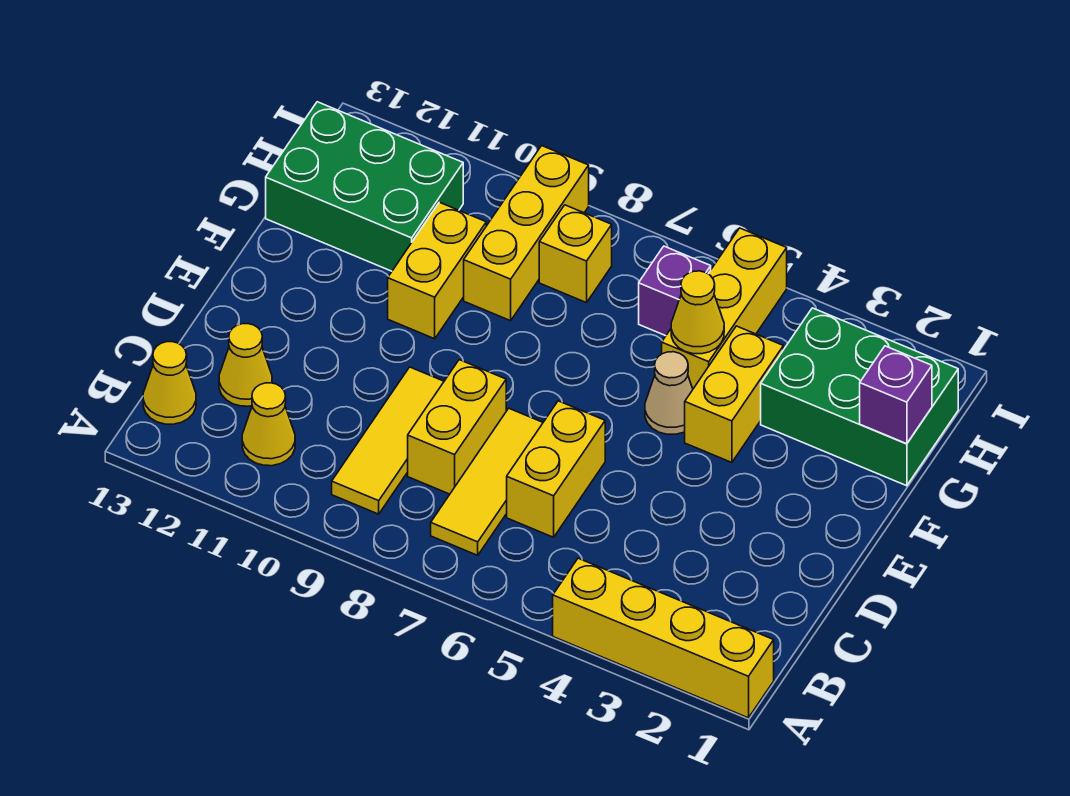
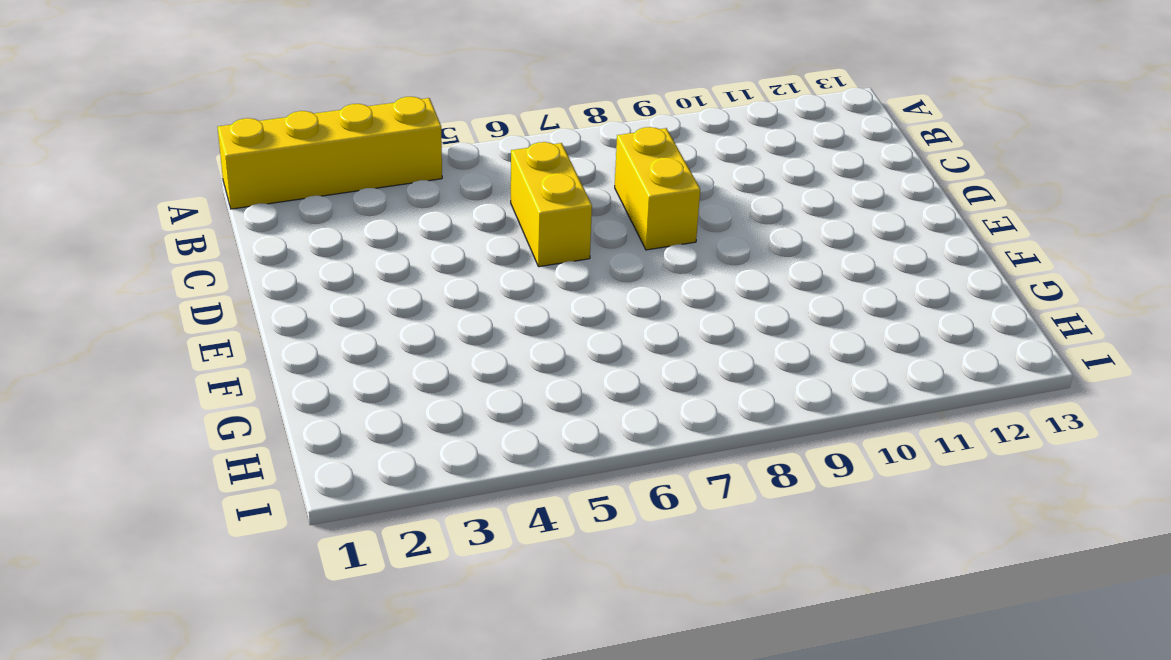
none -> yellow 1x3 tile [431,408,543,555]
none -> yellow 1x3 tile [332,367,444,514]
none -> yellow 1x1 cone [242,383,295,466]

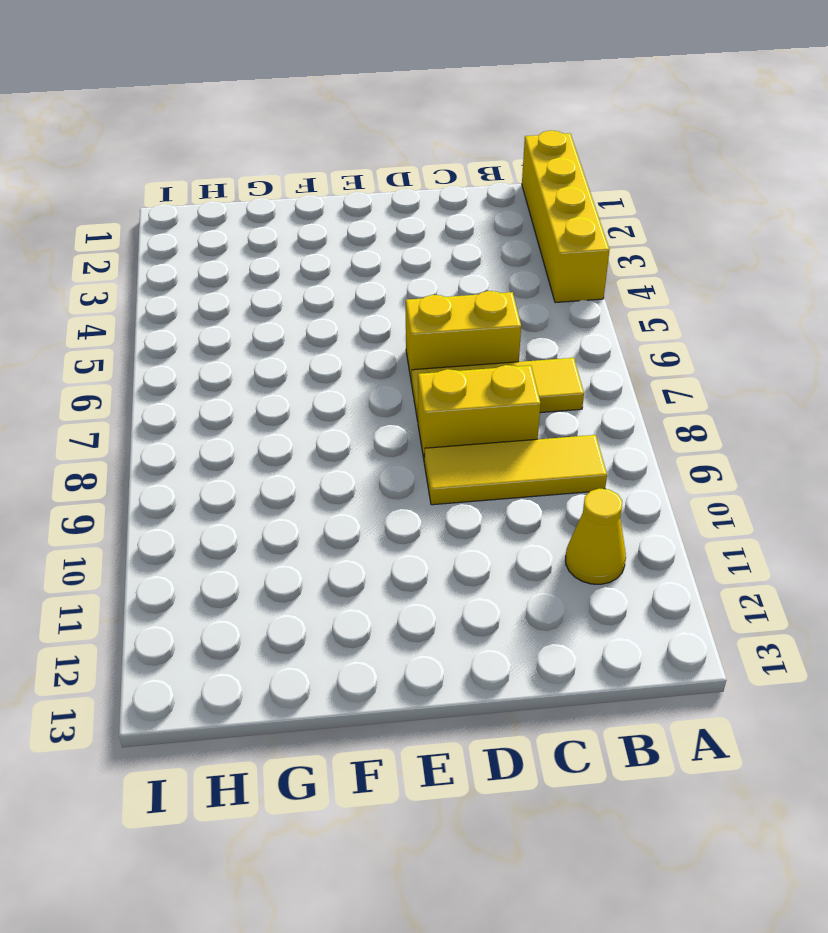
none -> yellow 1x1 cone [143,342,196,424]
none -> yellow 1x1 cone [219,324,272,406]
none -> yellow 1x2 brick [685,326,783,463]

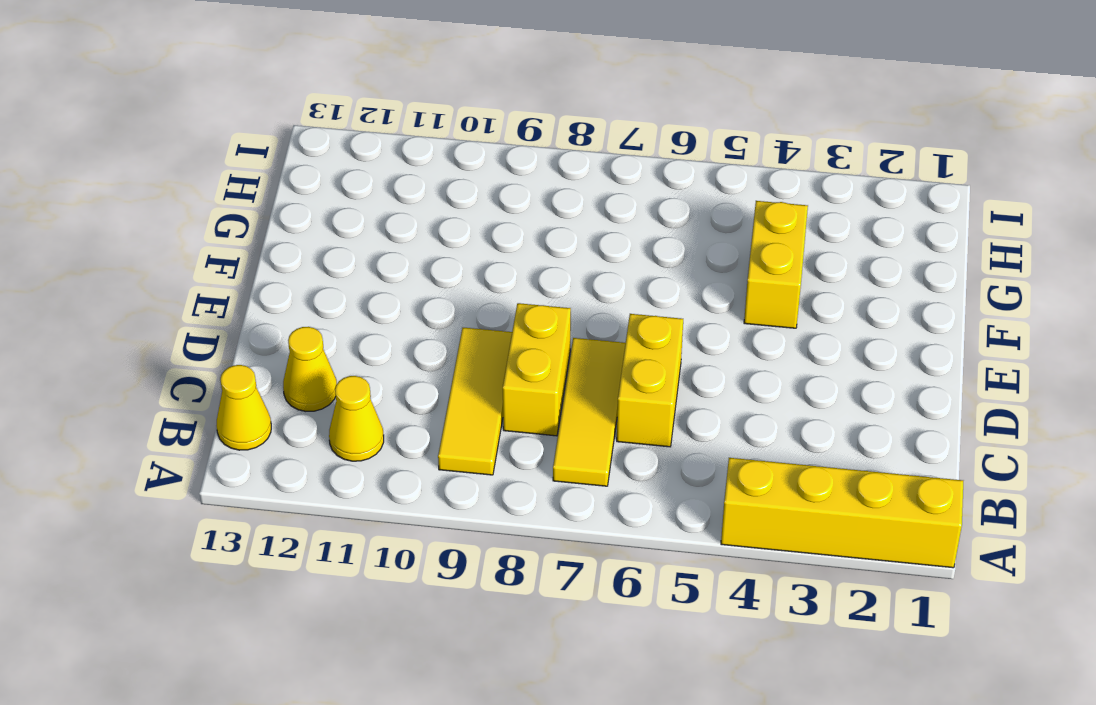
none -> tan 1x1 cone [645,352,693,434]
none -> yellow 1x2 brick [388,202,486,339]
none -> green 2x3 brick [761,308,958,486]

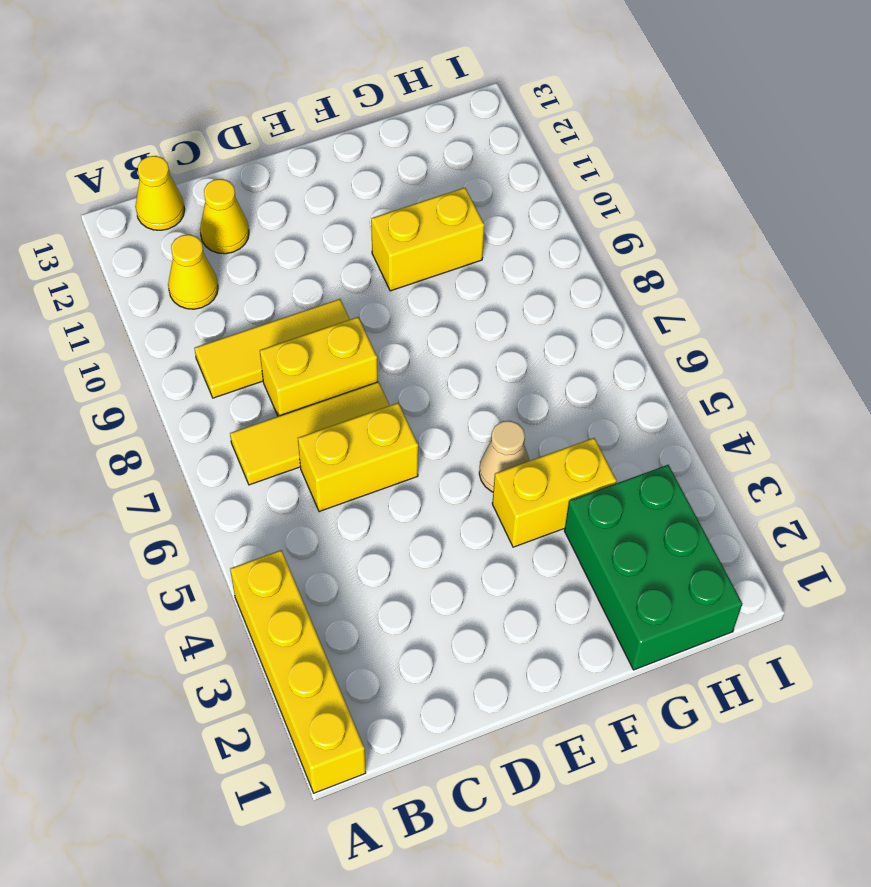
none -> yellow 1x3 brick [662,228,787,389]
none -> yellow 1x3 brick [464,146,589,321]
none -> green 2x3 brick [266,102,463,271]

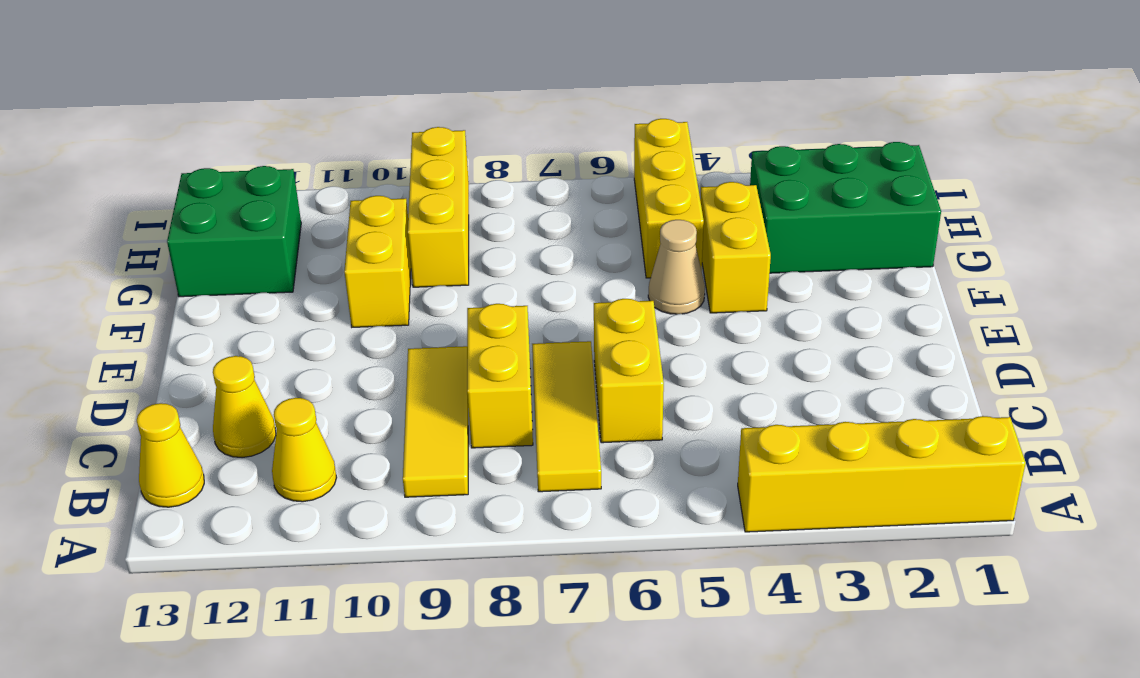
green 2x2 brick [167,166,301,297] -> green 2x3 brick [266,102,463,271]
none -> purple 1x1 brick [639,246,711,336]
none -> yellow 1x1 brick [539,205,612,303]
none -> purple 1x1 brick [860,346,932,444]

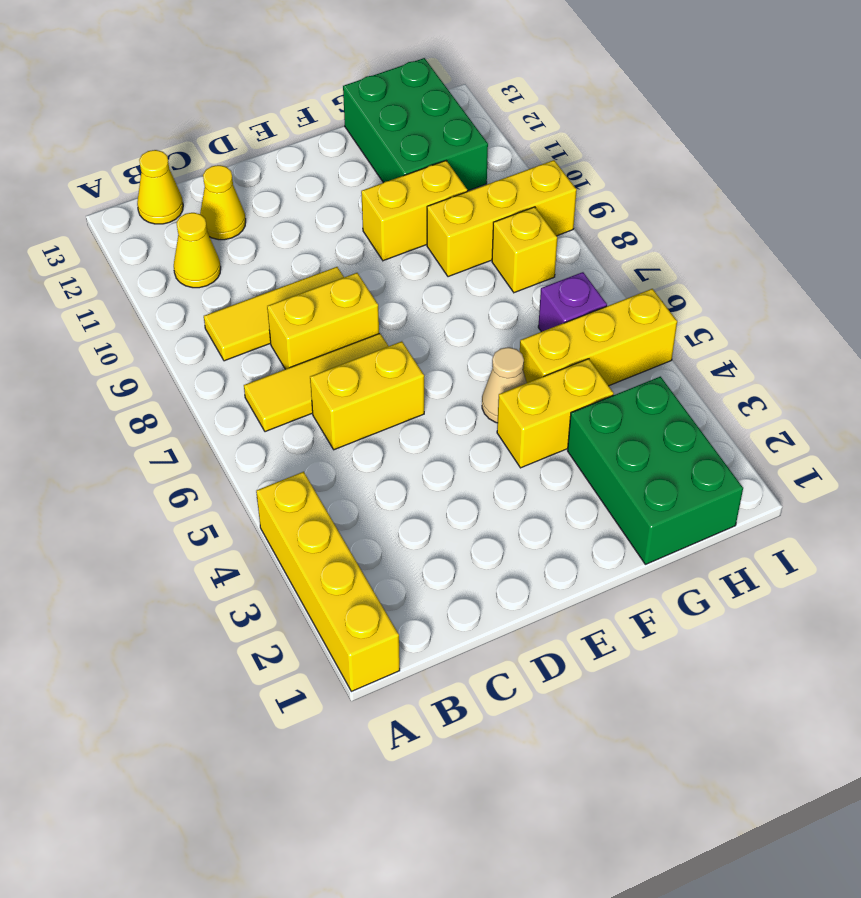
none -> purple 1x1 brick [860,346,932,444]
none -> yellow 1x1 cone [671,271,724,354]

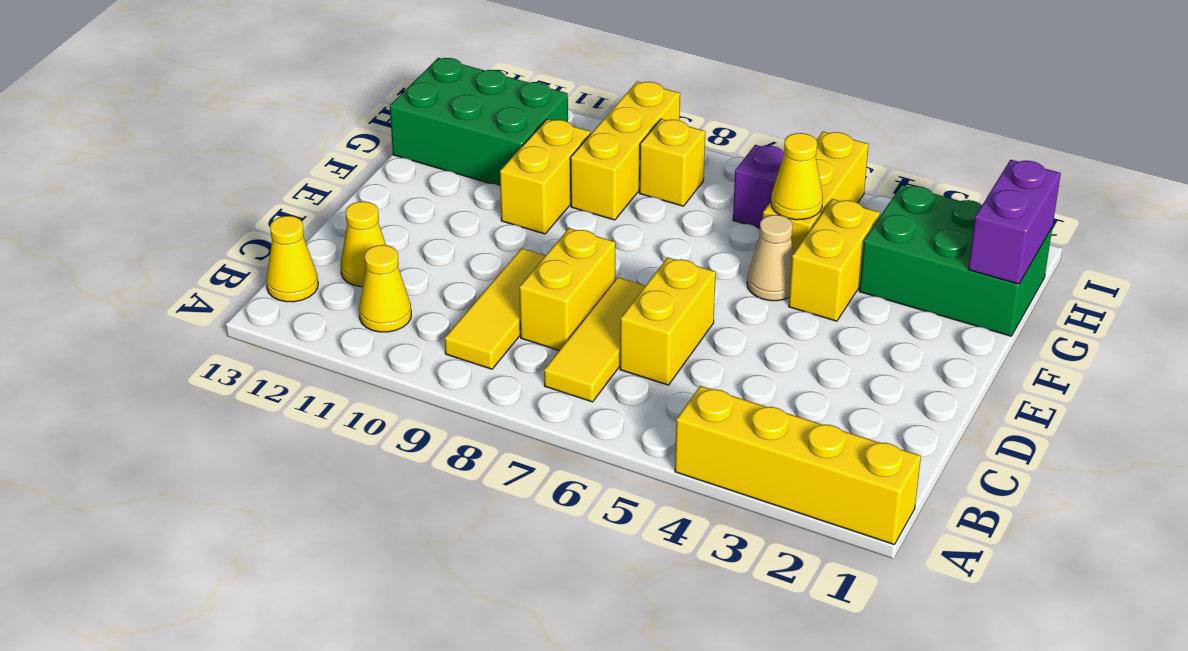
purple 1x2 brick [968,160,1061,284] -> purple 1x1 brick [860,346,932,444]

